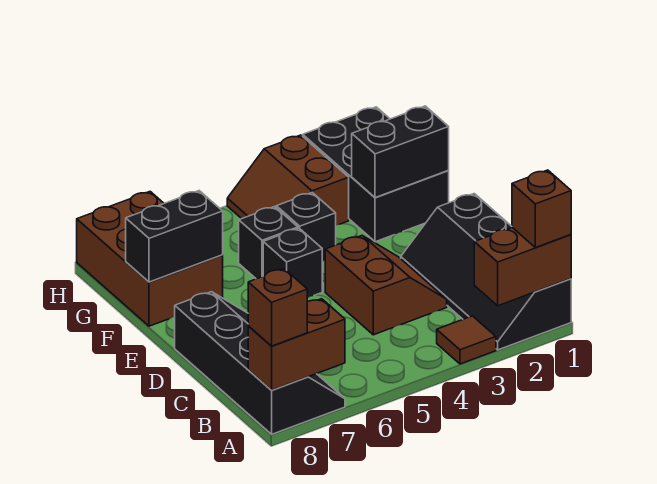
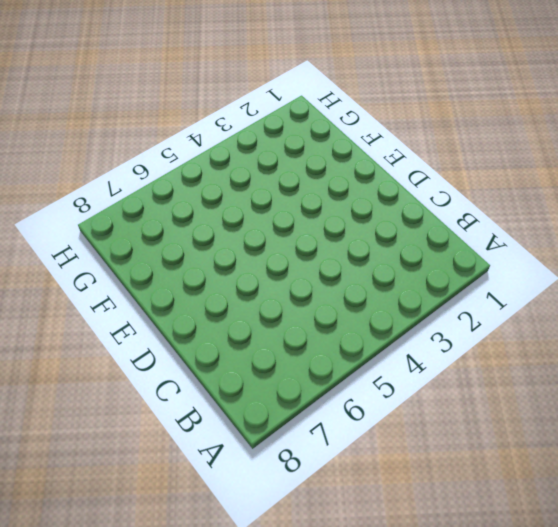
none -> black 2x4 slope [401,194,571,350]
none -> brown 1x1 tile [437,316,496,364]
none -> black 2x4 slope [175,292,345,434]

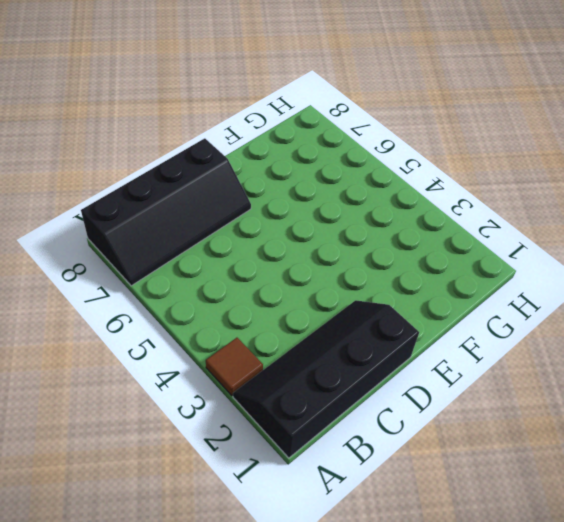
none -> brown 2x2 slope [325,236,447,335]
none -> black 1x1 brick [263,228,322,298]
none -> black 2x3 brick [303,107,449,242]

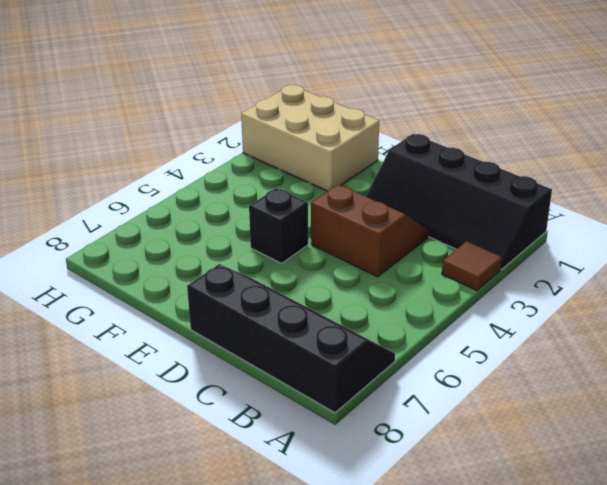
tan 2x3 brick [241,85,379,191] -> black 2x3 brick [303,107,449,242]
none -> black 1x1 brick [276,193,336,261]
none -> black 1x1 brick [239,207,298,279]
none -> brown 2x3 brick [77,192,223,326]

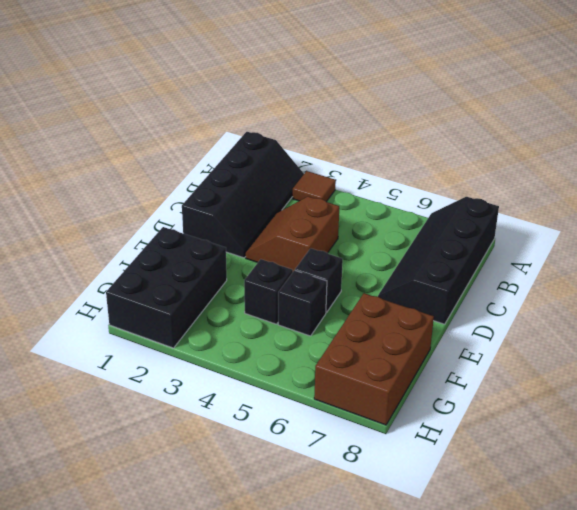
none -> brown 2x2 slope [227,135,349,225]
none -> brown 1x2 brick [474,228,571,306]
none -> brown 1x2 brick [248,299,345,390]

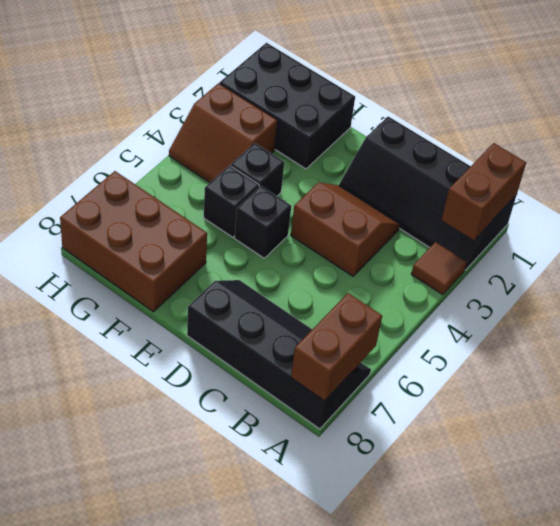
none -> black 1x2 brick [352,106,449,198]
none -> black 1x2 brick [126,191,223,282]
none -> brown 1x1 brick [512,170,571,248]

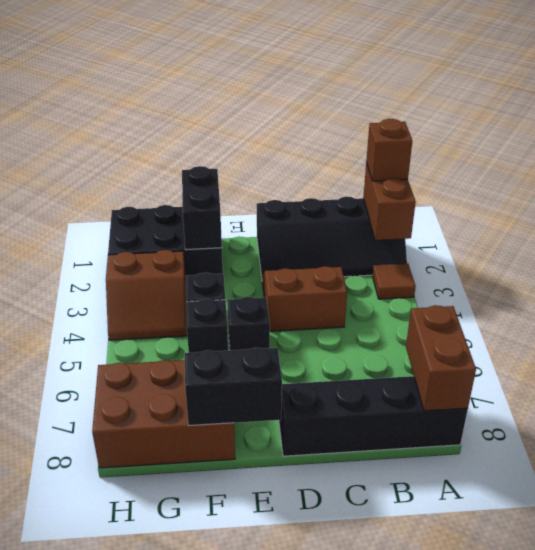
black 1x2 brick [185,348,282,425] -> black 1x2 brick turned to [126,191,223,282]
none -> brown 1x1 brick [248,269,307,346]

